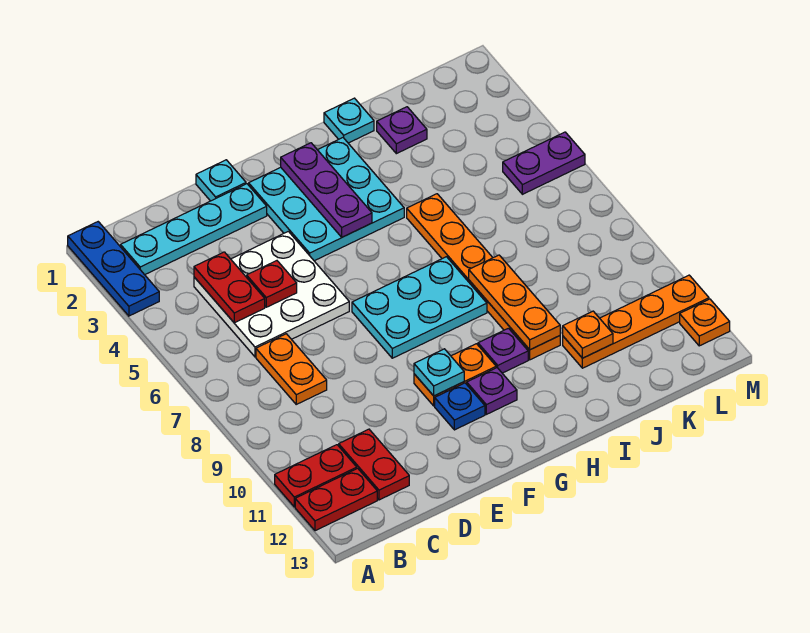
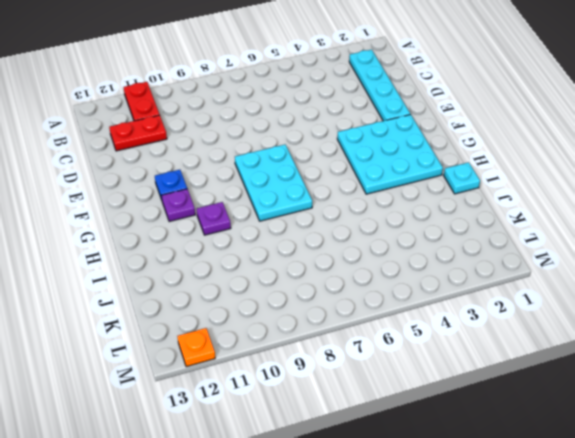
none -> blue 1x3 plate [68,222,159,316]
none -> red 1x2 plate [295,468,377,531]
none -> white 3x3 plate [194,231,349,357]

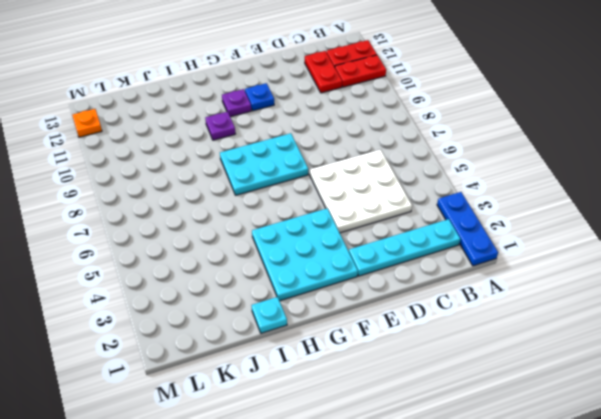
none -> orange 1x2 plate [256,334,327,404]
none -> cyan 1x1 plate [196,160,246,201]
none -> orange 1x2 plate [414,344,496,406]

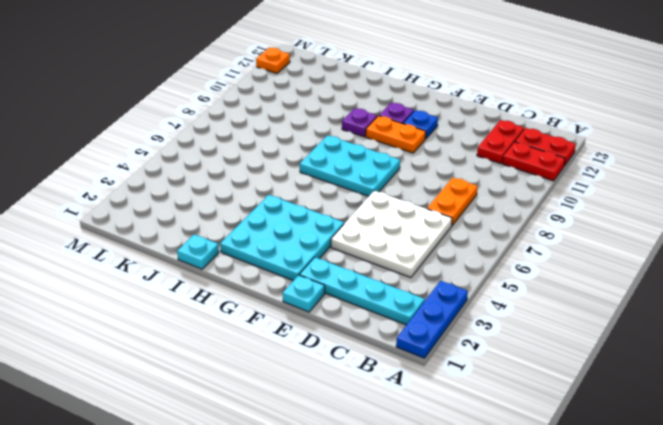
none -> orange 1x6 plate [407,194,560,360]
none -> purple 1x1 plate [377,107,427,154]
none -> orange 1x4 plate [563,275,709,368]

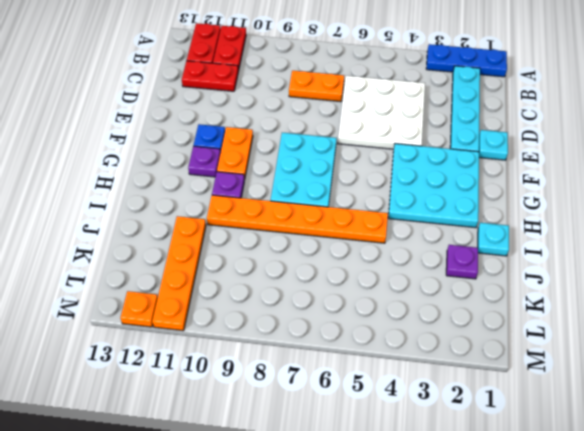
none -> purple 1x2 plate [503,132,585,194]
none -> red 1x2 plate [194,252,265,323]
none -> red 1x1 plate [247,261,297,307]

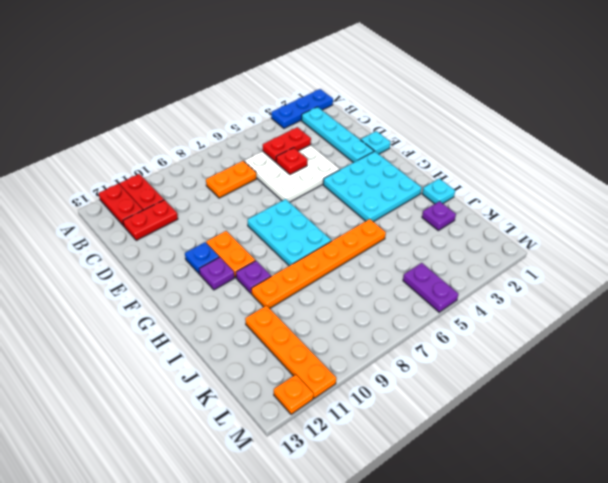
none -> cyan 1x1 plate [414,349,464,396]
none -> purple 1x3 plate [281,143,372,237]
none -> orange 1x3 plate [469,255,560,350]

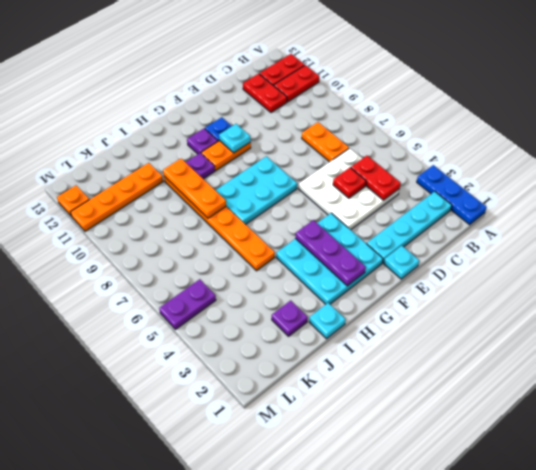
none -> orange 1x1 plate [563,311,613,358]

